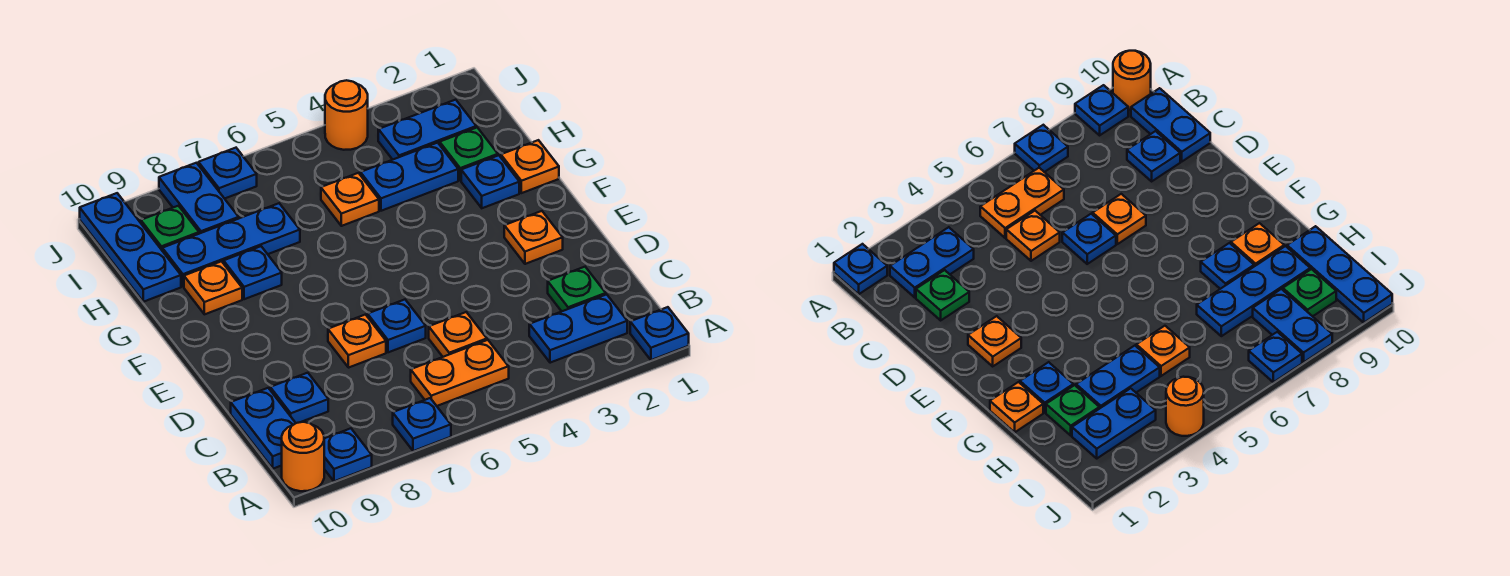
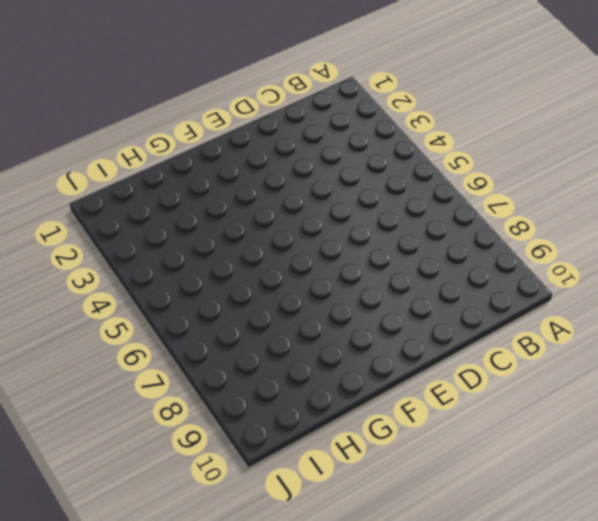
none -> blue 1x1 plate [630,307,689,360]
none -> blue 1x1 plate [393,398,451,451]
none -> blue 1x1 plate [324,428,372,481]

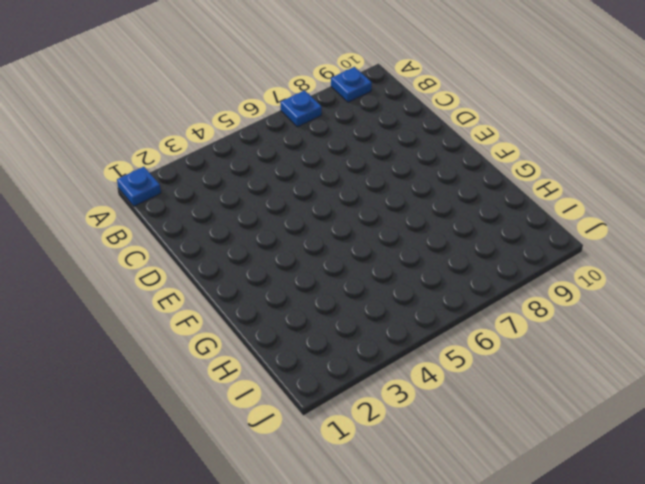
none -> orange 1x1 round brick [282,422,324,491]
none -> blue 1x2 plate [529,294,627,363]
none -> orange 1x2 plate [411,340,509,406]

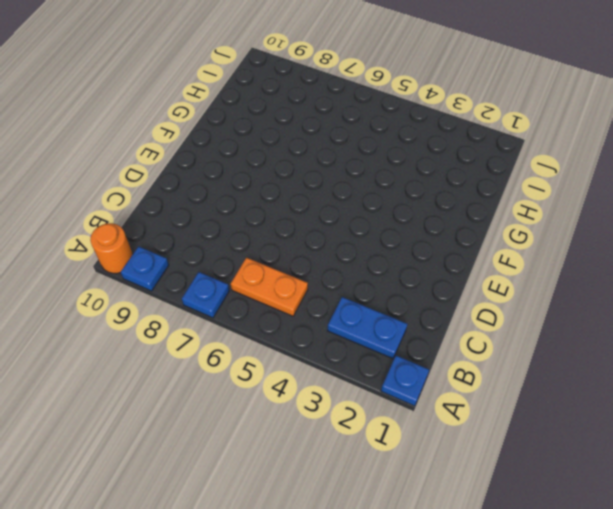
none -> blue 1x2 plate [231,388,296,469]
none -> green 1x1 plate [548,267,606,311]
none -> orange 1x1 plate [429,312,487,357]

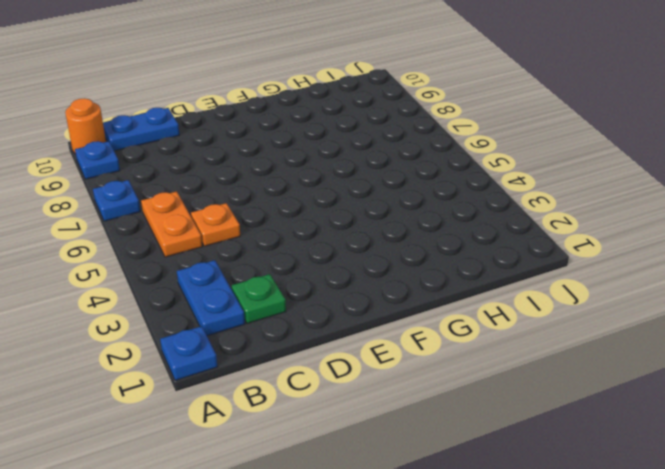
none -> blue 1x1 plate [270,373,328,423]
none -> blue 1x1 plate [368,300,426,352]
none -> orange 1x1 plate [328,315,386,368]

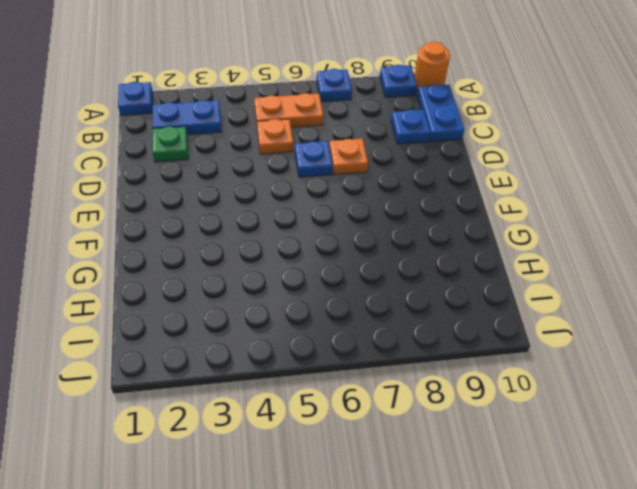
none -> orange 1x1 plate [504,211,563,264]
none -> orange 1x1 plate [501,140,559,193]
none -> blue 1x1 plate [461,155,519,208]

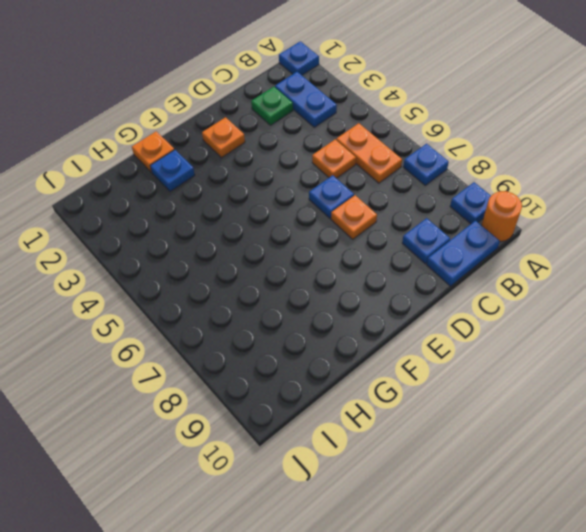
none -> blue 1x1 plate [224,246,282,299]
none -> orange 1x1 plate [184,261,242,314]
none -> green 1x1 plate [440,128,498,180]

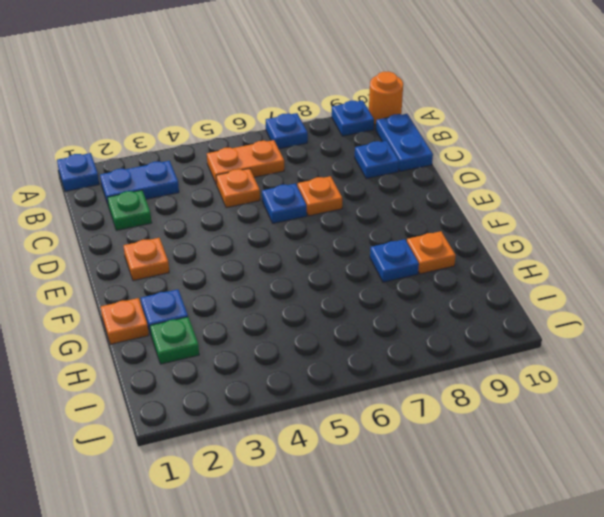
none -> blue 1x2 plate [360,143,458,211]
none -> orange 1x1 plate [321,173,379,226]
none -> blue 1x3 plate [162,203,300,287]

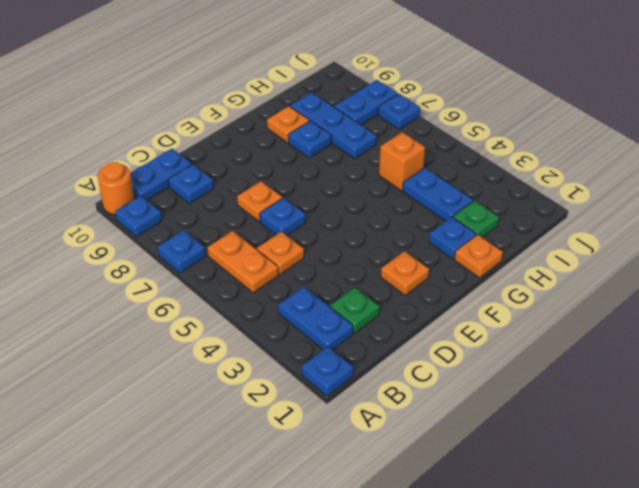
orange 1x1 brick [379,132,425,191] -> orange 1x1 plate [321,173,379,226]
none -> blue 1x3 plate [80,193,181,302]
none -> blue 1x2 plate [378,100,476,160]
none -> green 1x1 plate [141,206,199,250]

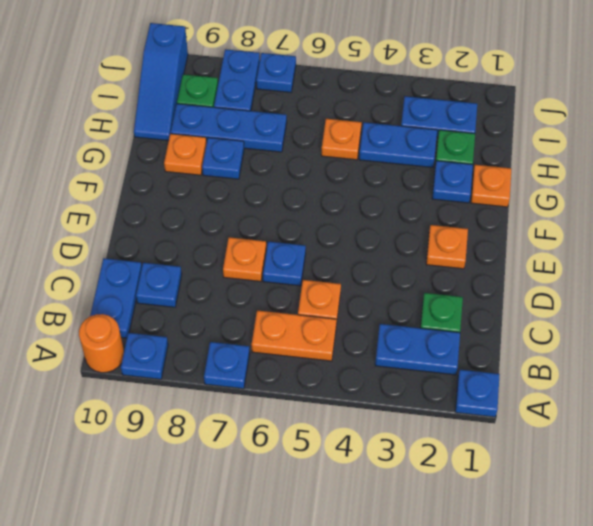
blue 1x3 slope [134,23,188,141] -> blue 1x3 plate [80,193,181,302]
none -> orange 1x1 round brick [325,80,368,150]

